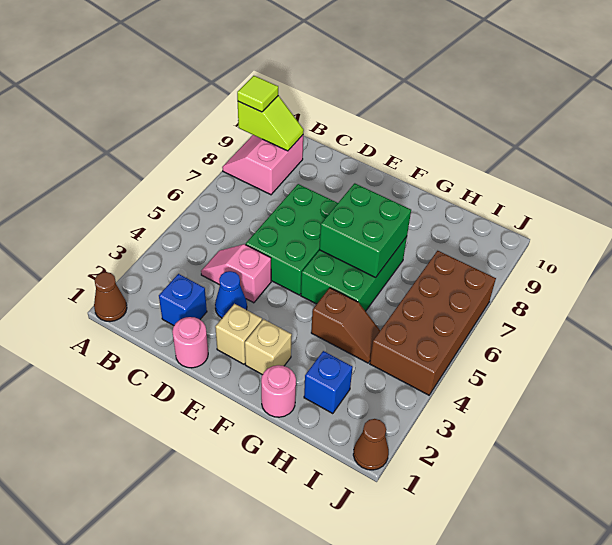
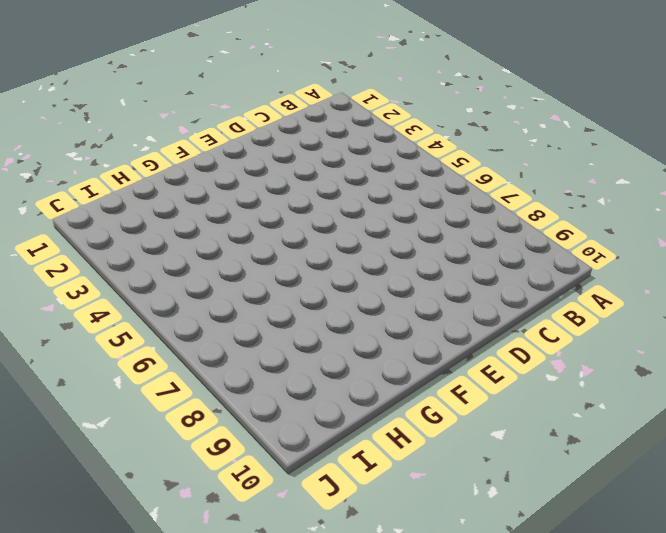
none -> brown 1x1 cone [94,272,127,322]
none -> pink 2x2 slope [222,135,303,195]
none -> blue 1x1 brick [159,274,207,326]

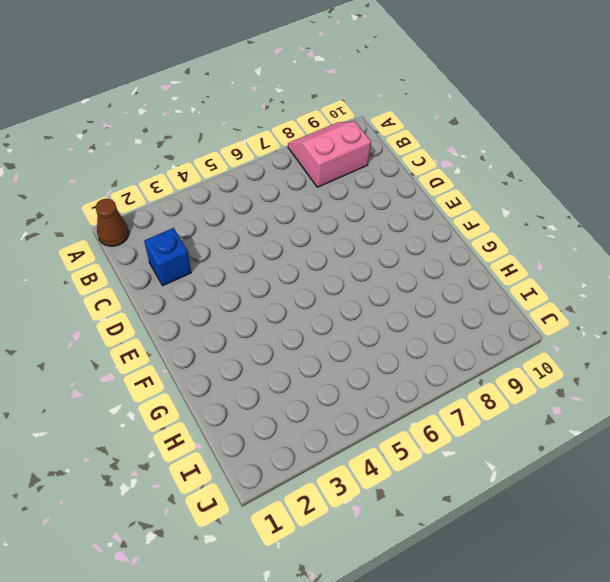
none -> pink 1x2 slope [201,244,271,303]
none -> pink 1x1 round brick [172,317,208,368]
none -> blue 1x1 cone [215,271,247,318]

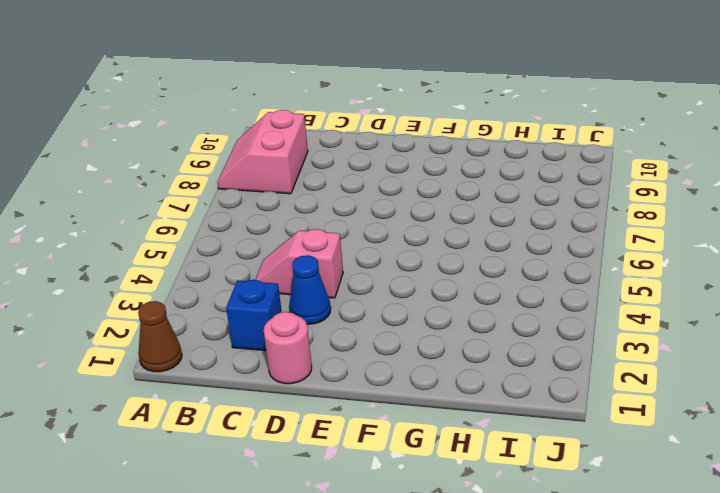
none -> green 2x3 brick [246,184,338,295]
none -> tan 1x1 brick [215,304,262,364]
none -> tan 1x1 brick [245,319,292,375]

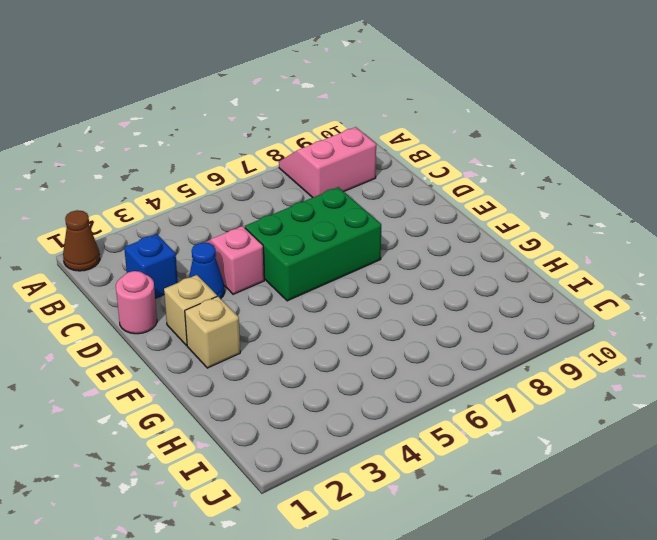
none -> green 2x3 brick [301,237,407,311]
none -> pink 1x1 round brick [261,365,296,417]
none -> brown 1x2 slope [311,288,380,363]

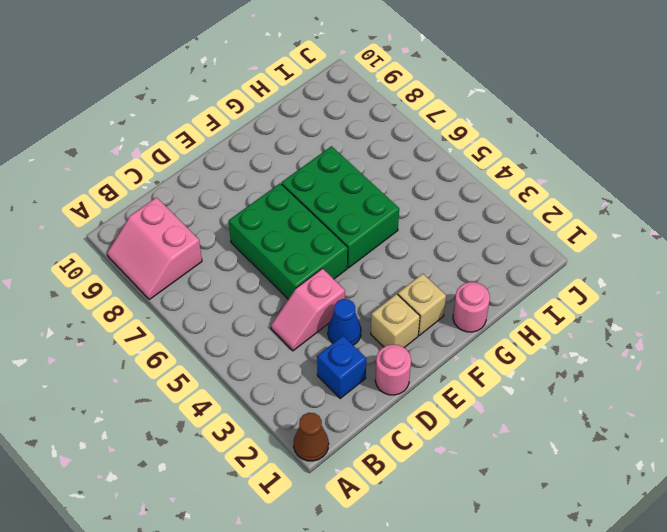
none -> brown 1x2 slope [311,288,380,363]
none -> blue 1x1 brick [304,351,353,414]
none -> brown 2x4 brick [370,251,496,395]

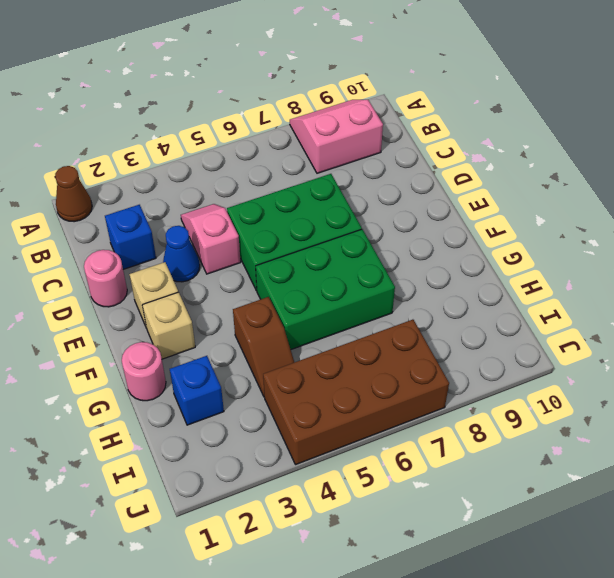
none -> brown 1x1 cone [353,419,389,470]
none -> lime 1x2 slope [238,96,304,151]
none -> green 2x2 brick [319,183,411,278]

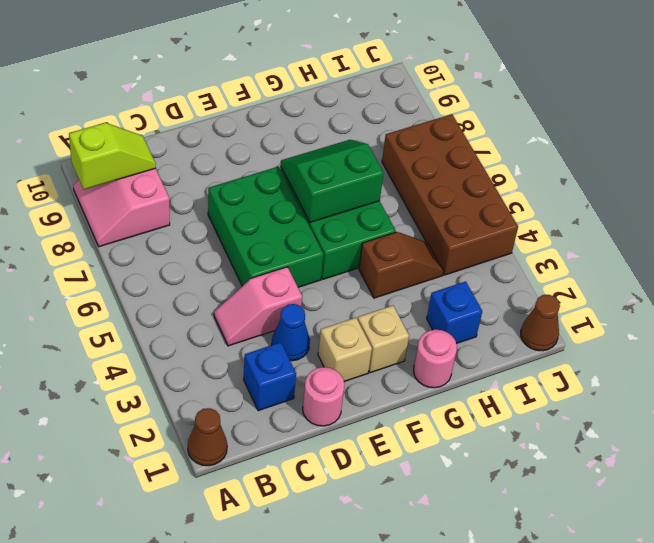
green 2x2 slope [281,140,384,222] -> green 2x2 brick [319,183,411,278]
none -> lime 1x1 tile [237,76,278,112]

